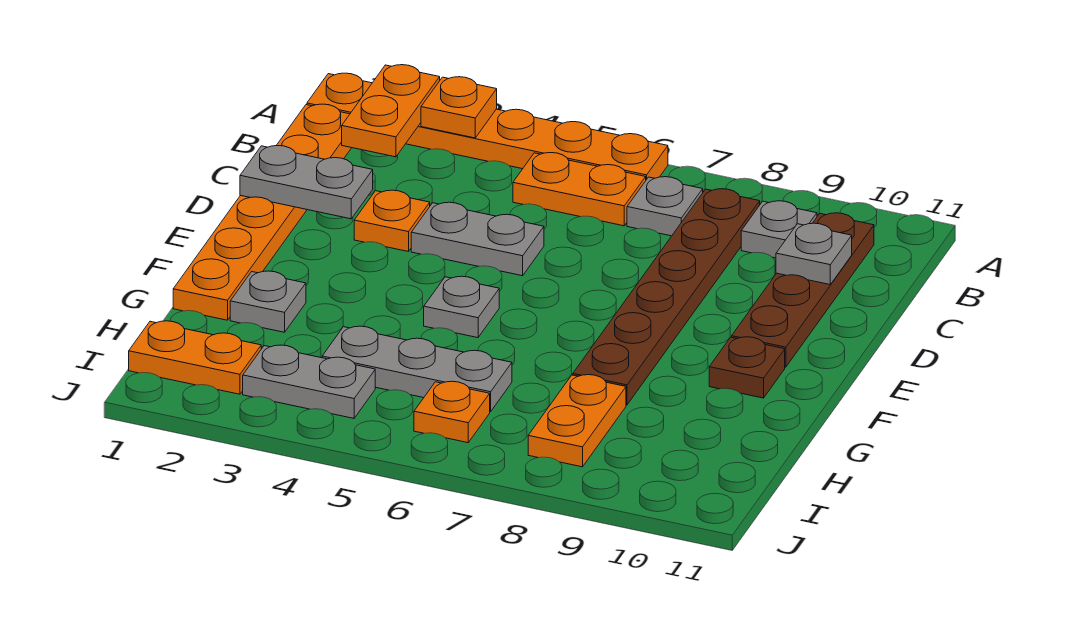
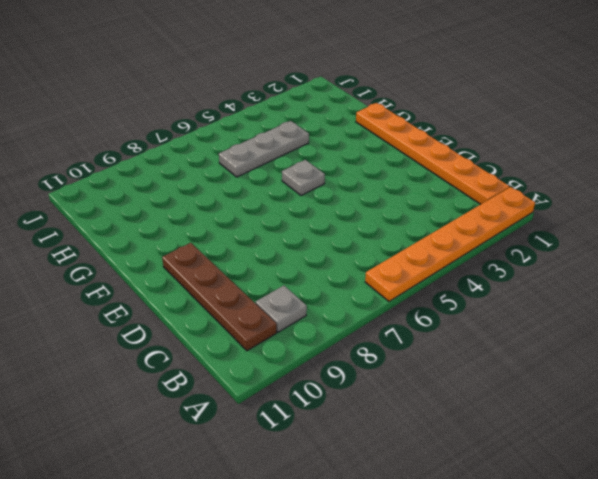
none -> orange 1x2 plate [513,153,646,226]
none -> grey 1x1 plate [627,177,703,236]
none -> brown 1x6 plate [573,189,760,405]

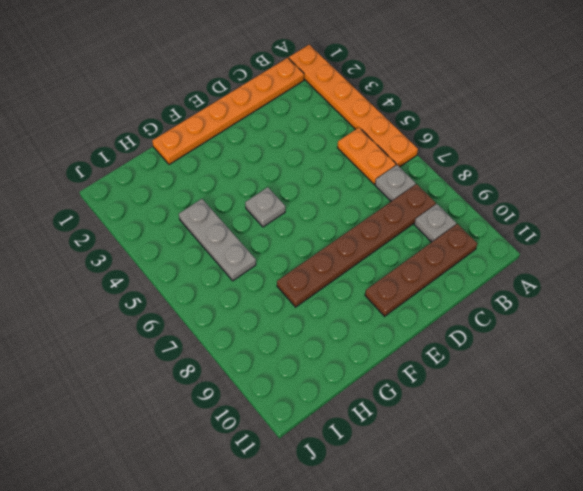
none -> orange 1x1 plate [354,190,430,252]
none -> grey 1x2 plate [411,202,544,276]
none -> brown 1x1 plate [709,337,785,398]

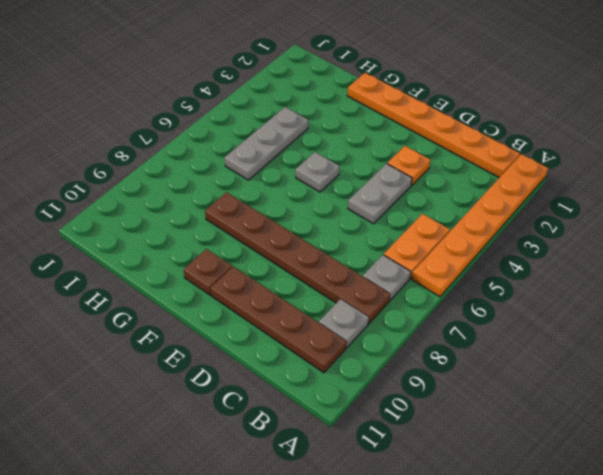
none -> grey 1x1 plate [230,271,306,332]
none -> orange 1x2 plate [528,375,626,467]
none -> orange 1x2 plate [129,321,261,394]

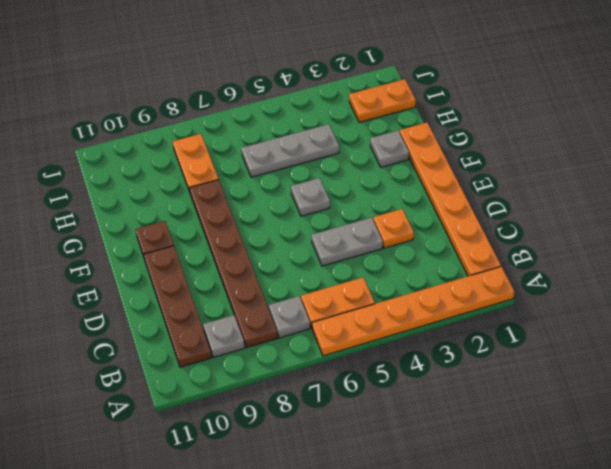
none -> grey 1x2 plate [243,345,375,418]
none -> orange 1x1 plate [414,381,490,443]
none -> orange 1x2 plate [342,65,440,157]

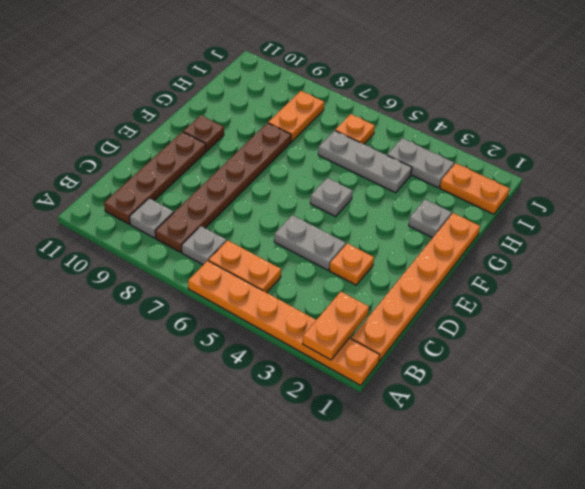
none -> orange 1x1 plate [421,77,497,138]
none -> grey 1x1 plate [776,223,852,285]
none -> grey 1x2 plate [240,146,373,219]

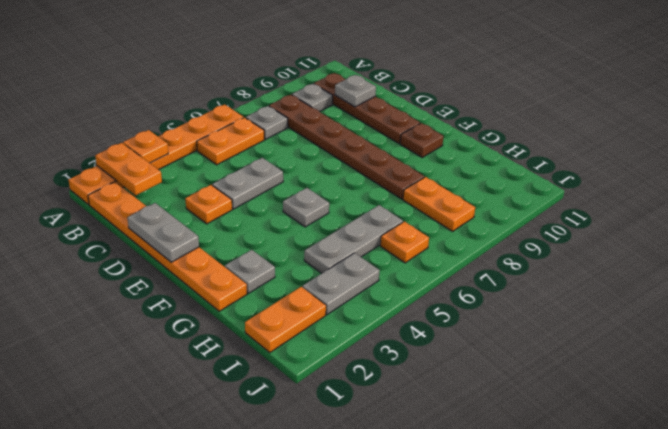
grey 1x2 plate [127,203,199,262] -> grey 1x2 plate turned to [240,146,373,219]

